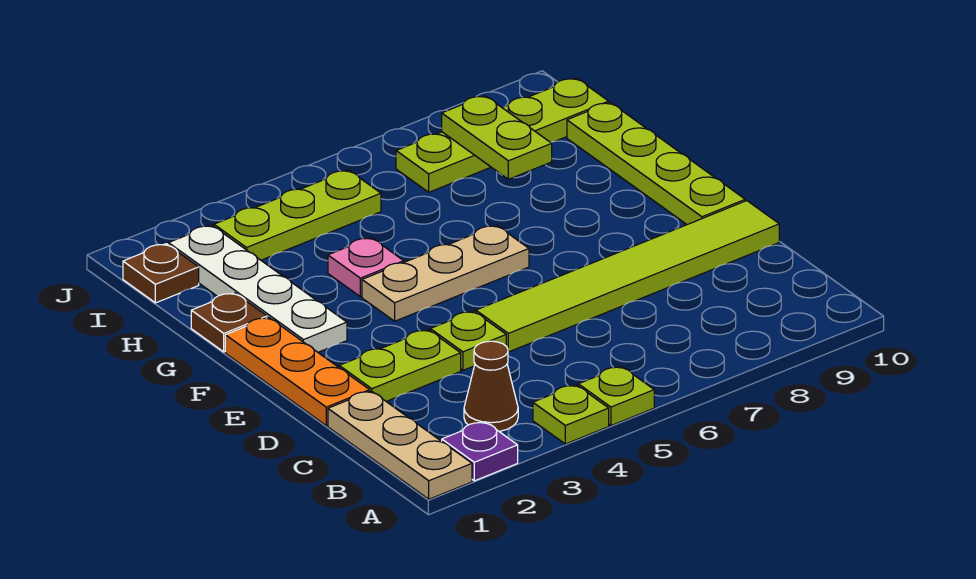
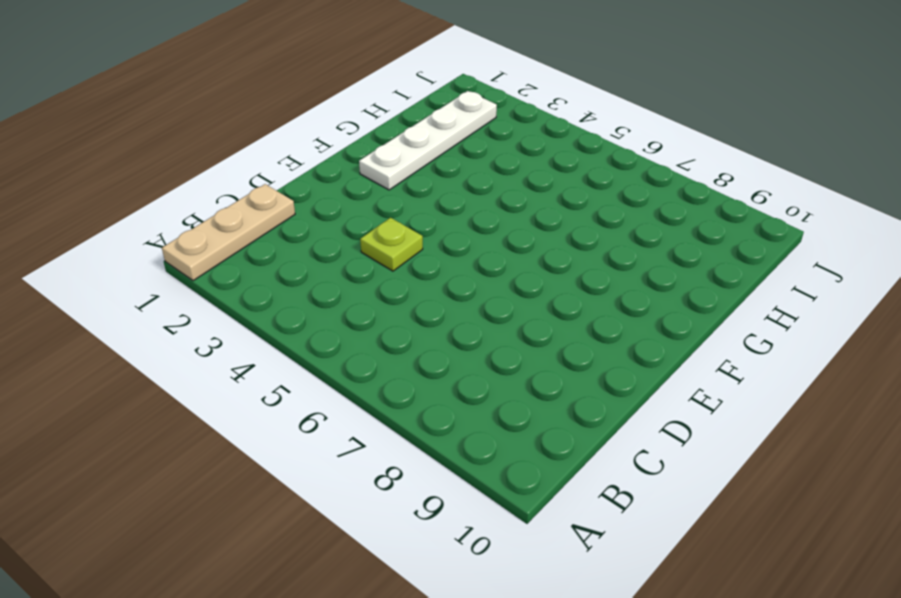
none -> purple 1x1 plate [442,422,518,481]
none -> lime 1x1 plate [533,385,609,444]
none -> lime 1x1 plate [578,366,654,426]

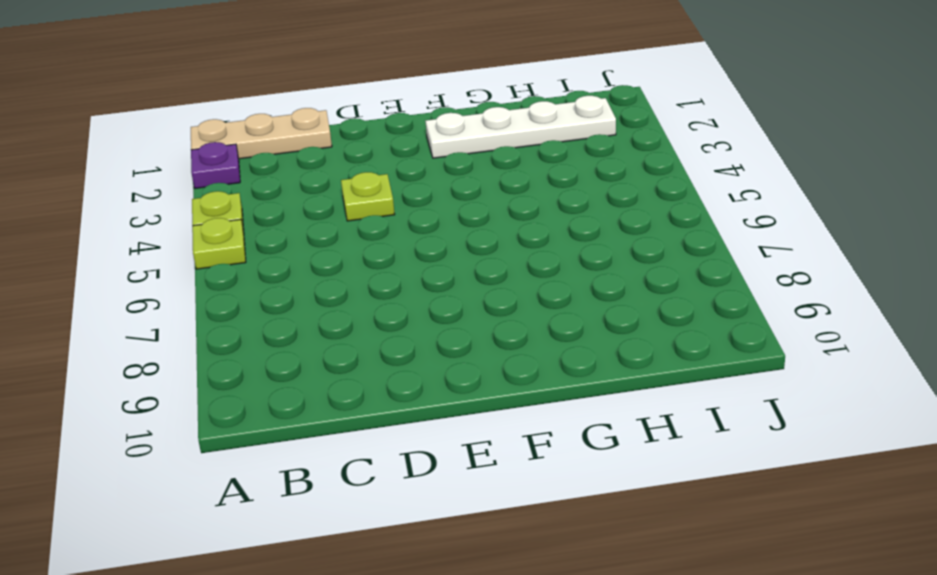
none -> brown 1x1 cone [464,341,518,431]
none -> orange 1x3 plate [225,317,370,426]
none -> lime 1x2 plate [339,330,461,402]

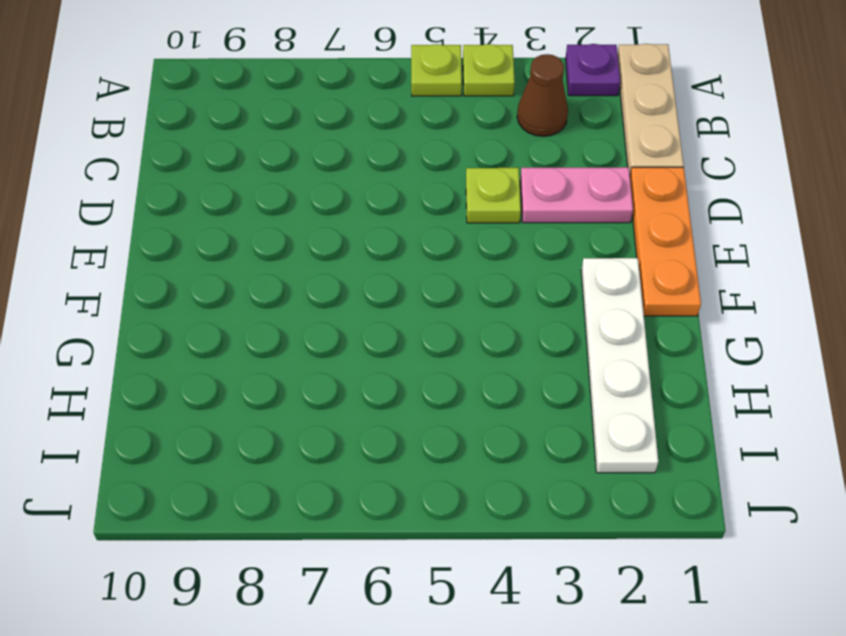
pink 1x2 plate [520,167,633,223] -> lime 1x2 plate [339,330,461,402]
none -> lime 1x6 tile [476,201,779,352]
none -> lime 1x4 plate [567,102,745,225]
none -> tan 1x3 plate [362,225,529,321]

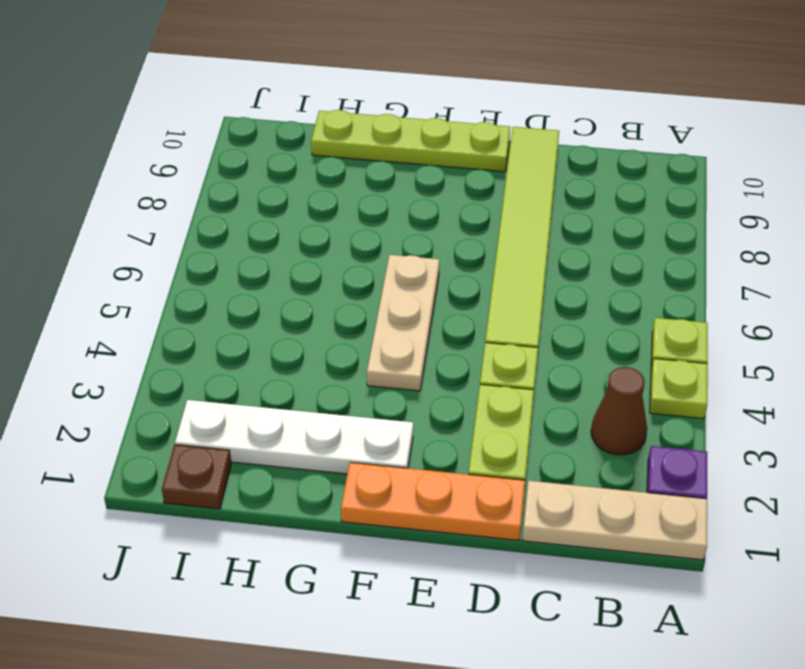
none -> brown 1x1 plate [191,293,267,352]
none -> pink 1x1 plate [328,238,404,297]
none -> lime 1x3 plate [214,170,381,260]

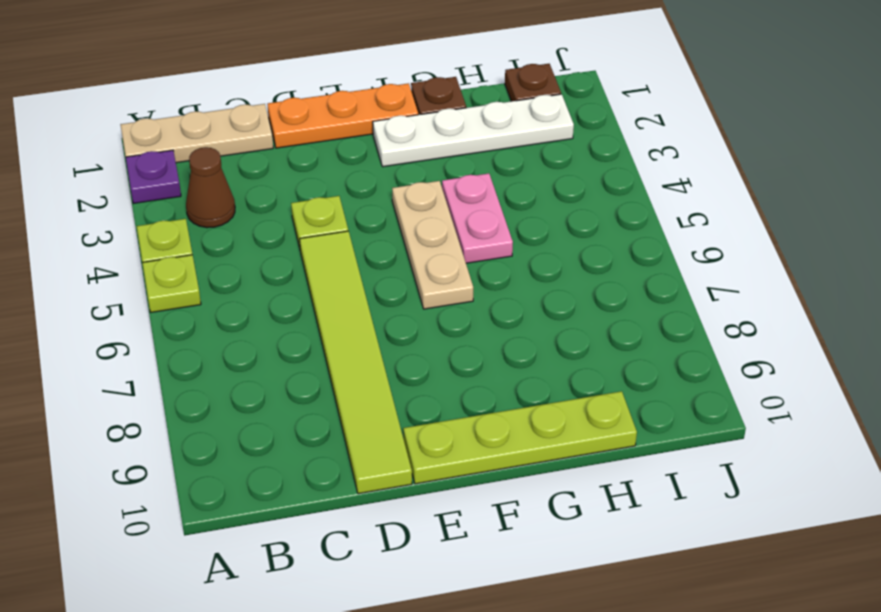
pink 1x2 plate [442,173,513,263] -> pink 1x1 plate [328,238,404,297]
none -> lime 1x2 plate [339,330,461,402]
none -> lime 1x3 plate [214,170,381,260]
none -> lime 1x4 plate [396,78,609,192]

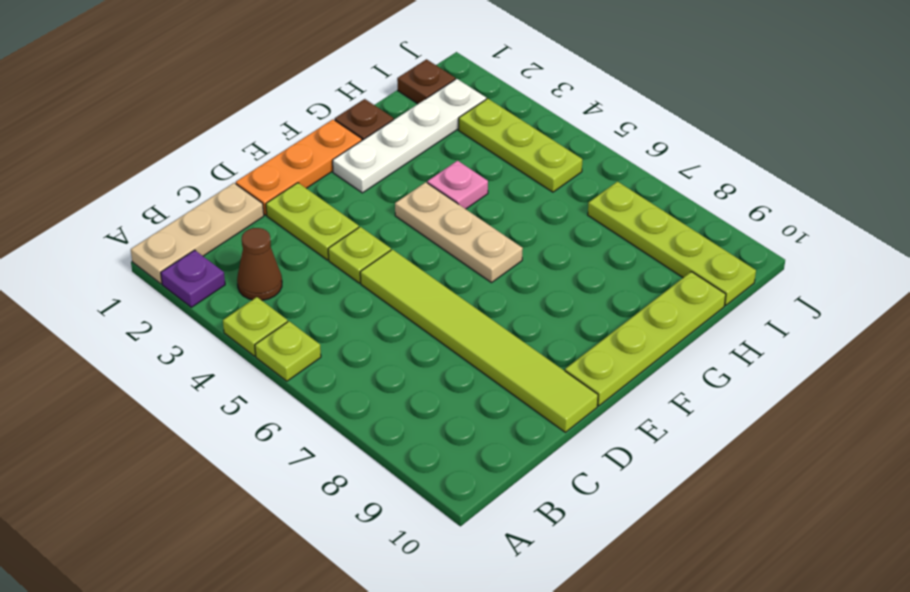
none -> lime 1x2 plate [442,96,552,179]

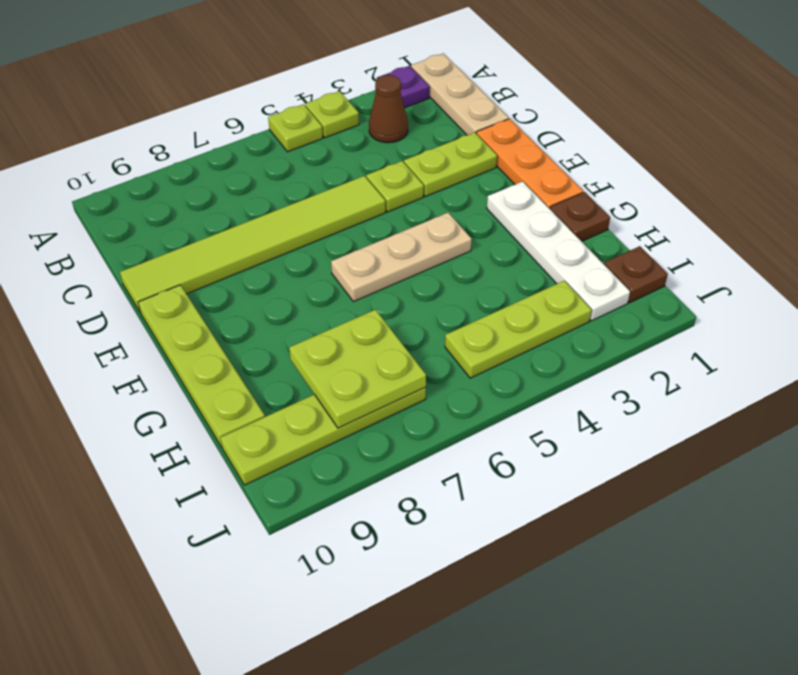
lime 2x2 plate [289,310,426,428] -> lime 1x2 plate [442,96,552,179]
none -> pink 1x1 plate [328,238,404,297]

